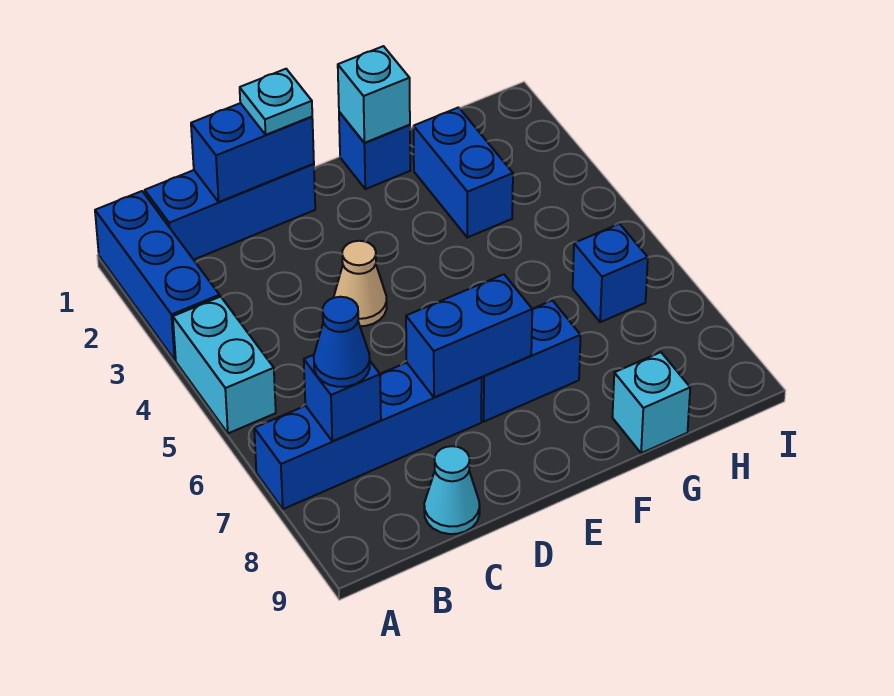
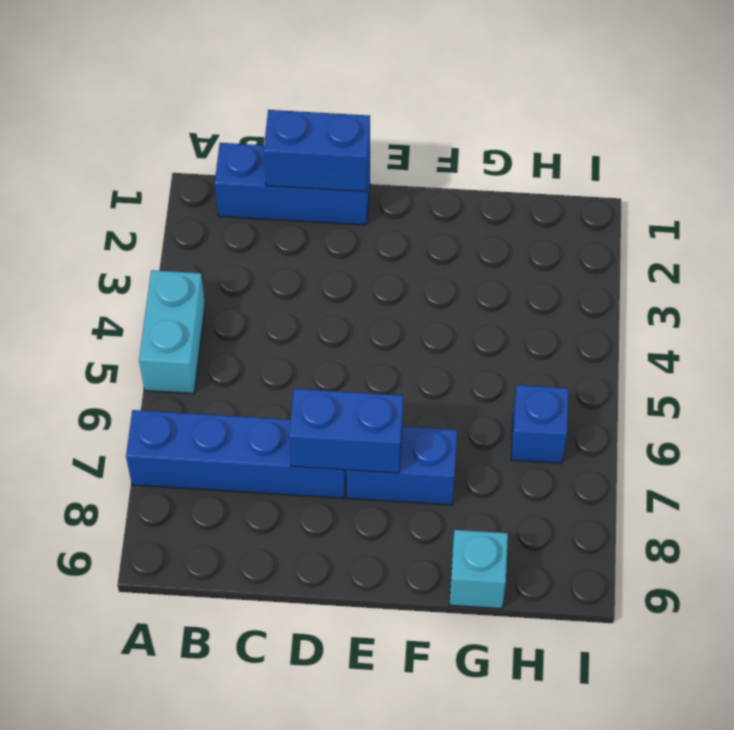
none -> blue 1x3 brick [95,191,220,360]
none -> cyan 1x1 cone [424,446,480,534]
none -> tan 1x1 cone [334,241,387,326]

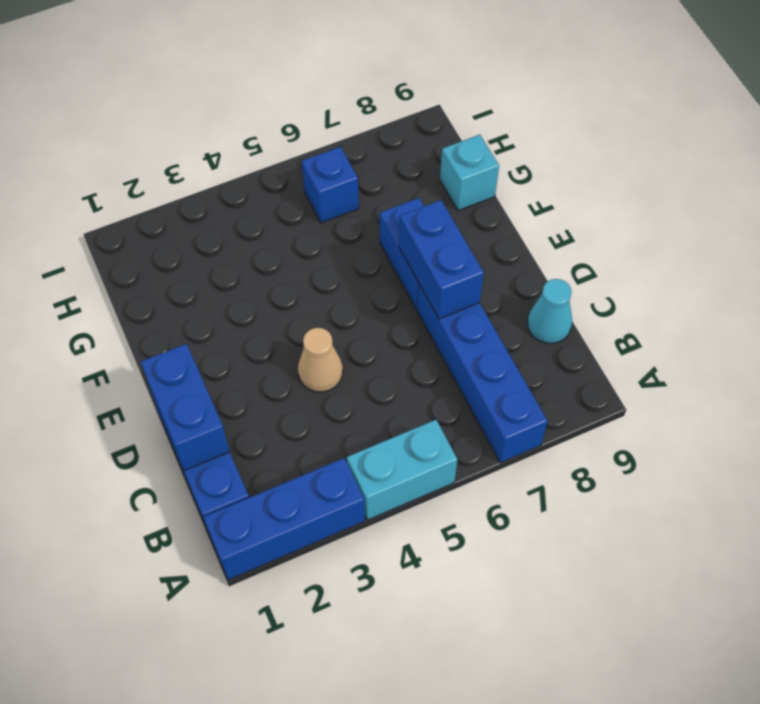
none -> blue 1x1 brick [339,112,410,189]
none -> blue 1x2 brick [414,108,513,237]
none -> blue 1x1 brick [304,355,381,441]

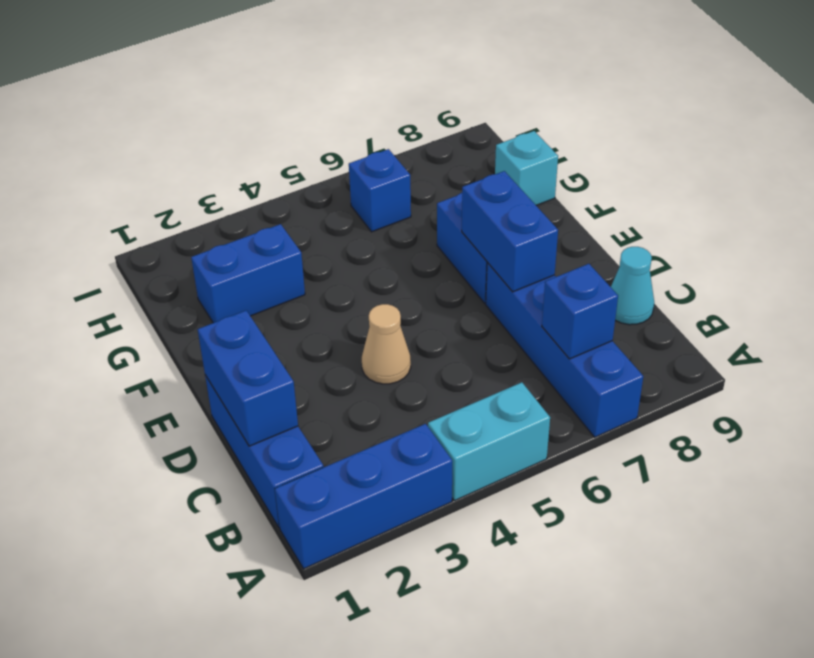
none -> blue 1x1 brick [339,112,410,189]
none -> cyan 1x1 brick [338,46,410,143]
none -> blue 1x1 cone [314,297,370,387]

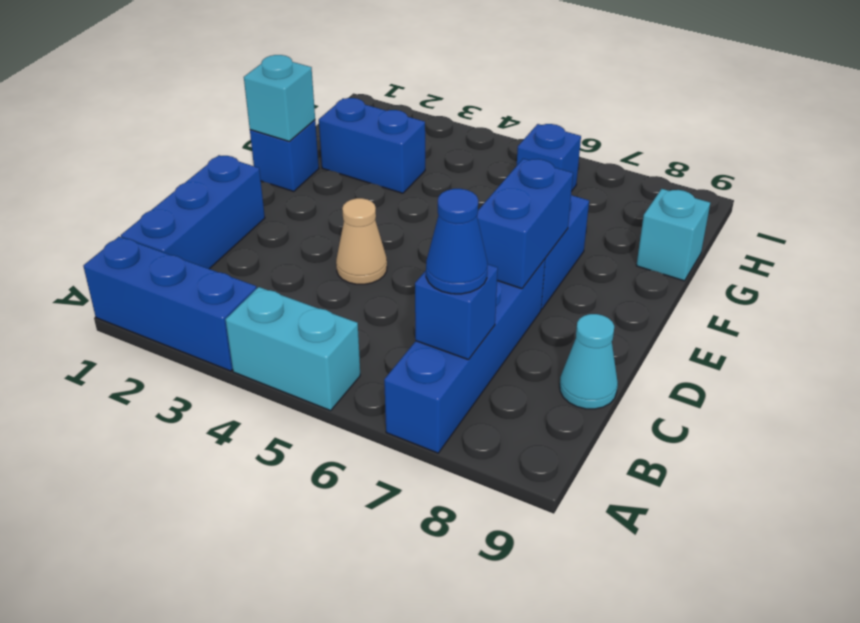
none -> blue 1x2 brick [191,103,314,202]
none -> cyan 1x1 plate [240,69,312,135]

